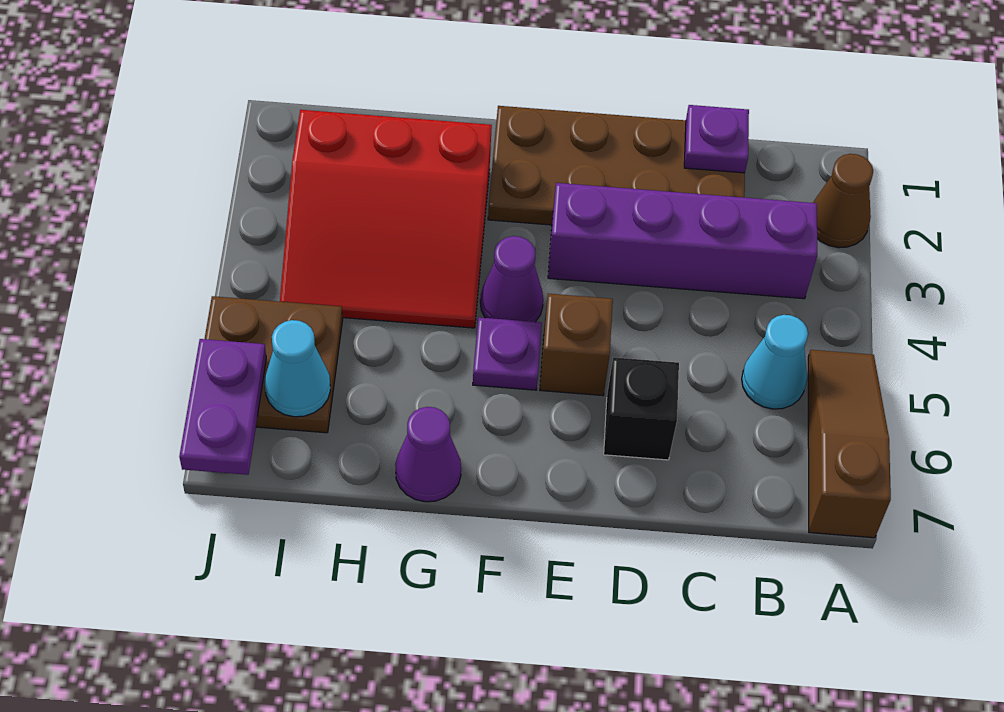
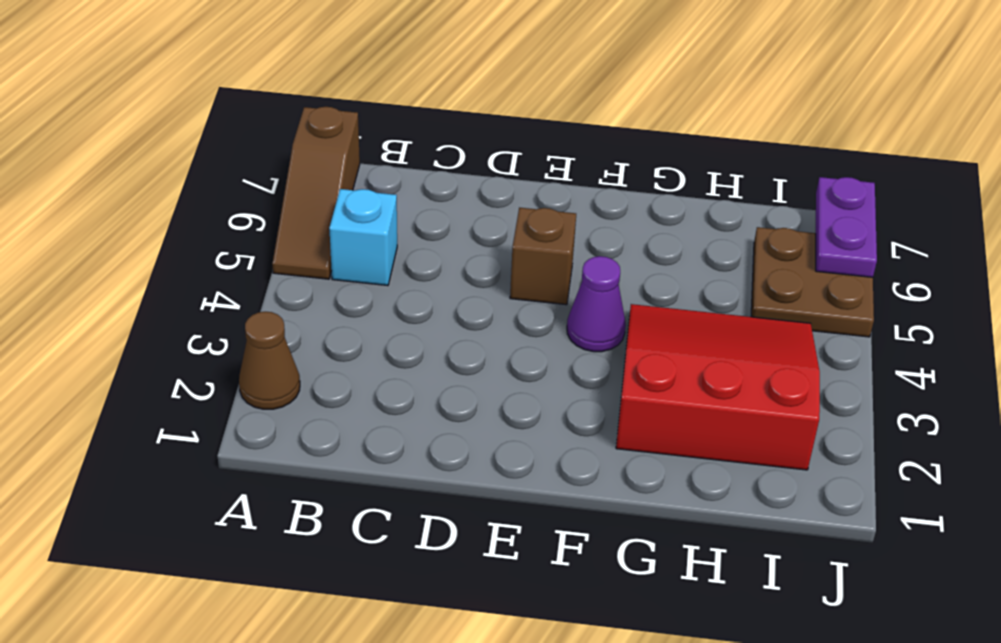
cyan 1x1 brick [329,189,397,286] -> cyan 1x1 cone [742,315,808,409]
none -> purple 1x4 brick [548,183,817,299]
none -> brown 2x4 plate [488,106,745,225]
none -> black 1x1 brick [604,357,679,460]

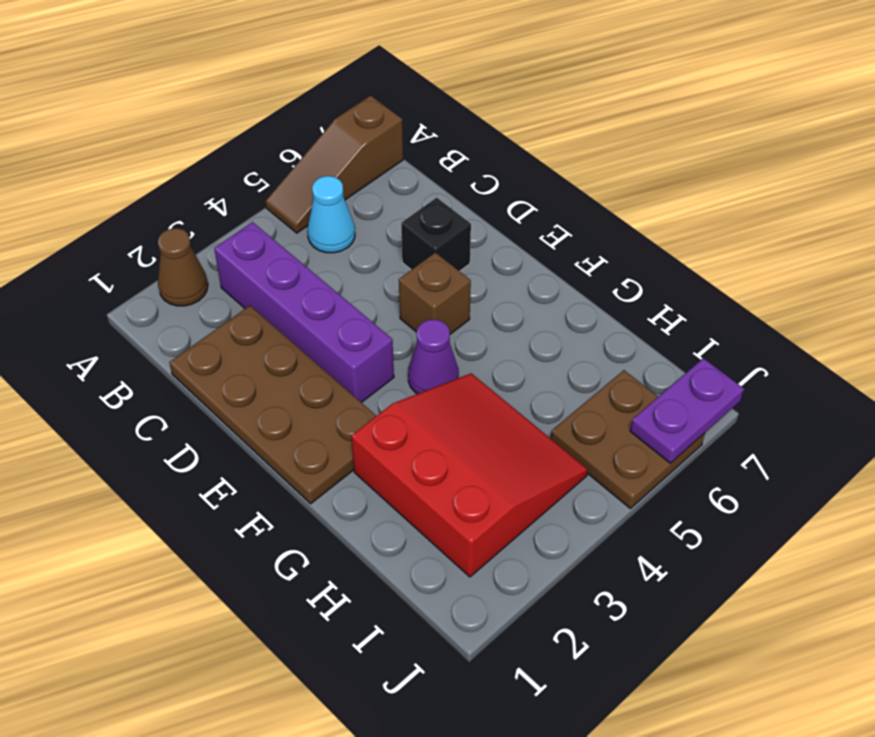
none -> purple 1x1 plate [473,317,542,390]
none -> purple 1x1 cone [395,407,461,502]
none -> purple 1x1 plate [684,105,749,173]

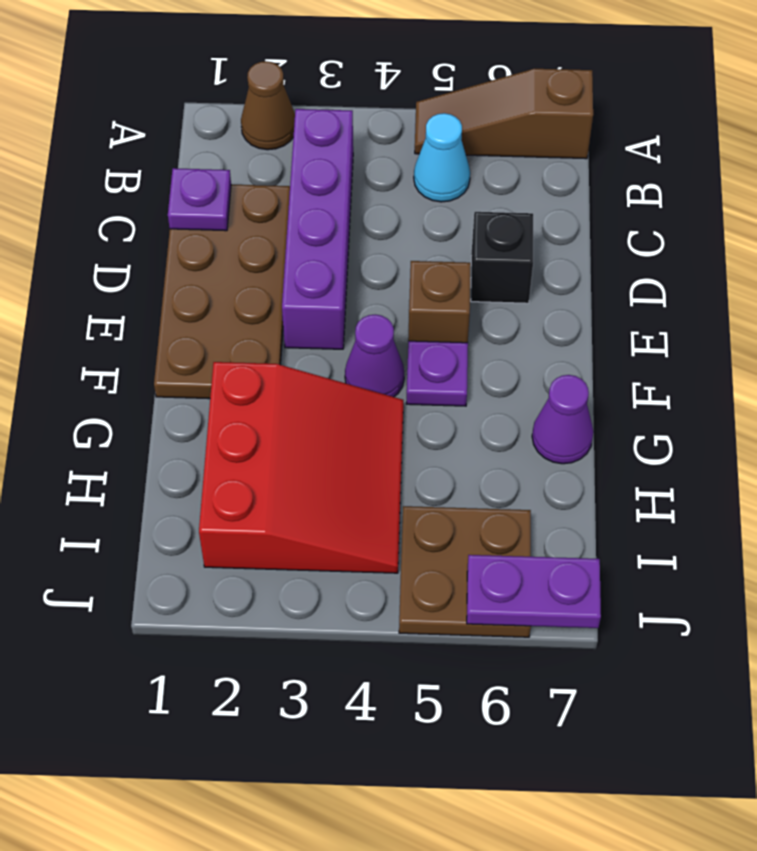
none -> cyan 1x1 cone [265,320,330,417]

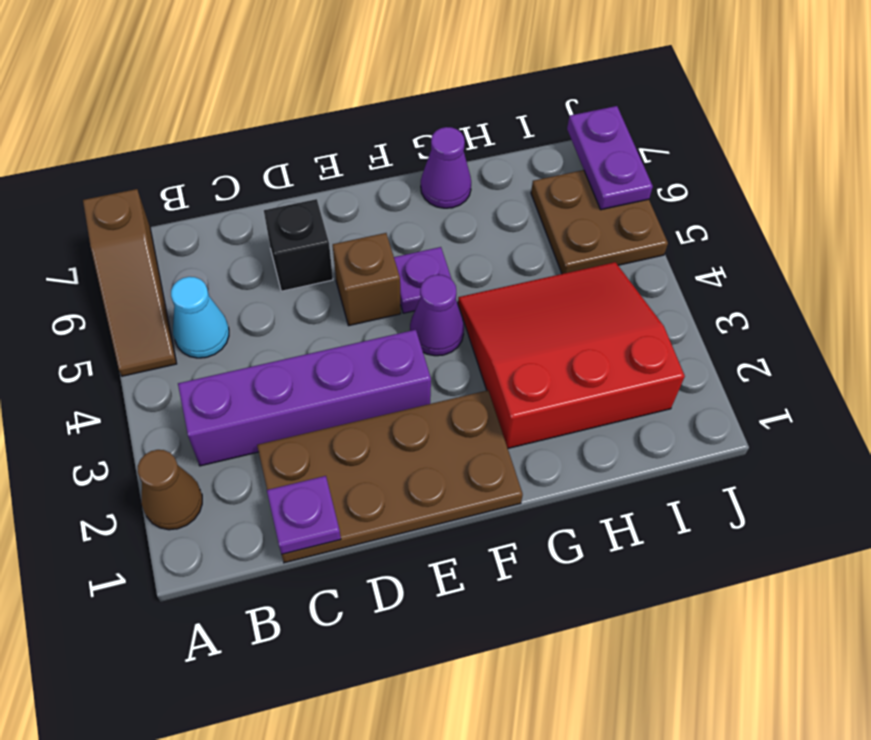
none -> cyan 1x1 cone [265,320,330,417]

